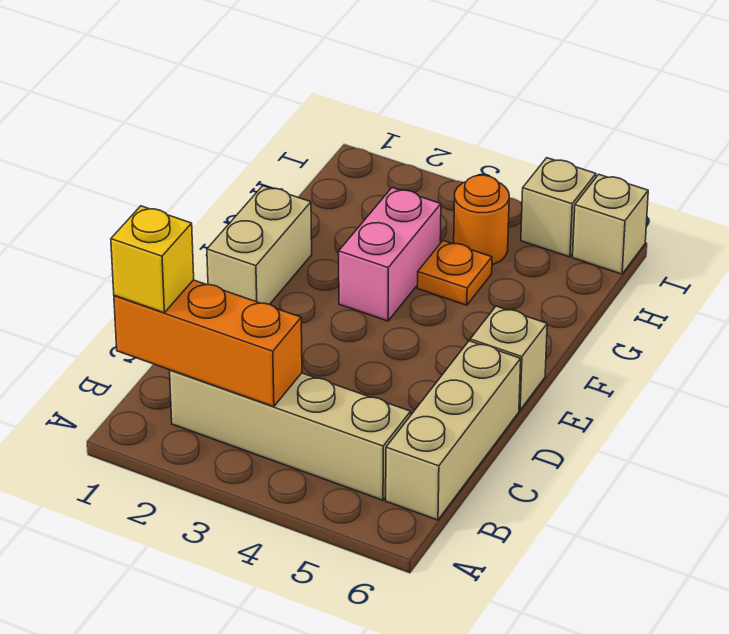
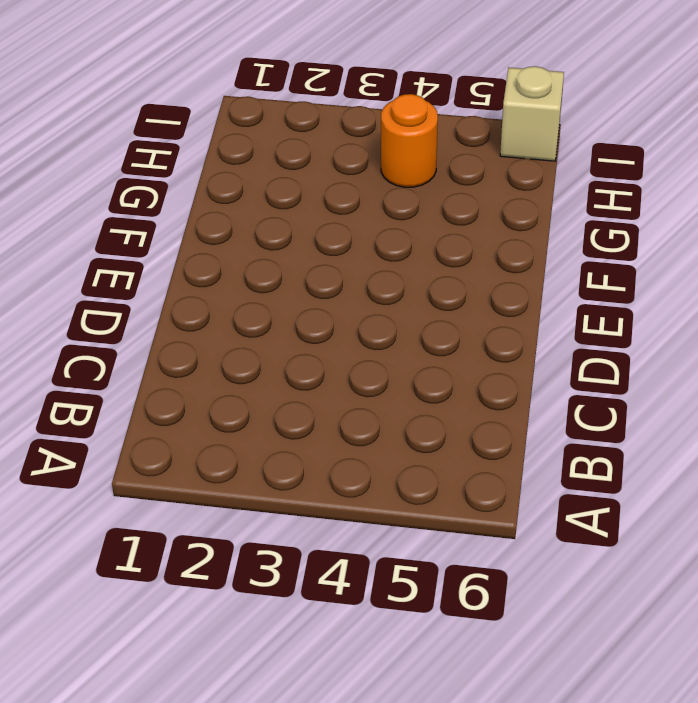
none -> tan 1x4 brick [170,370,411,500]
none -> tan 1x3 brick [386,341,521,520]

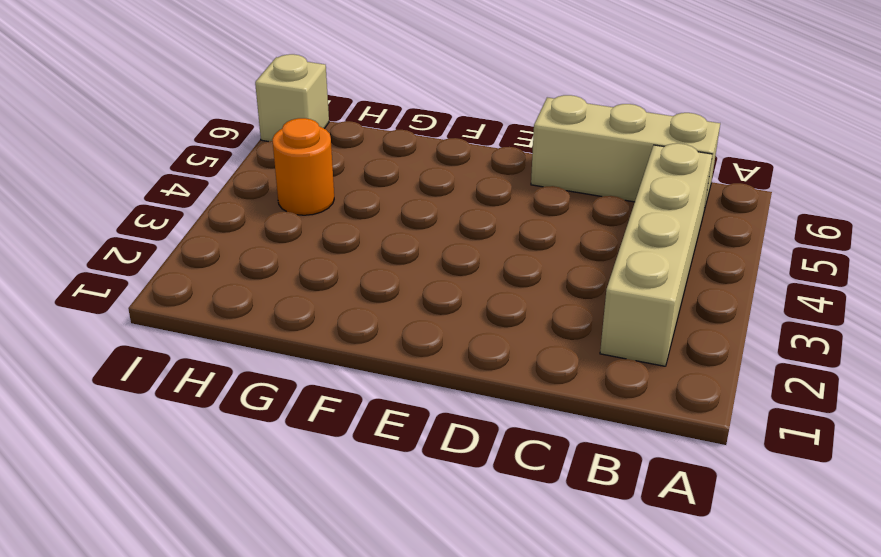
none -> tan 1x2 brick [207,186,312,304]
none -> tan 1x1 brick [470,306,547,410]

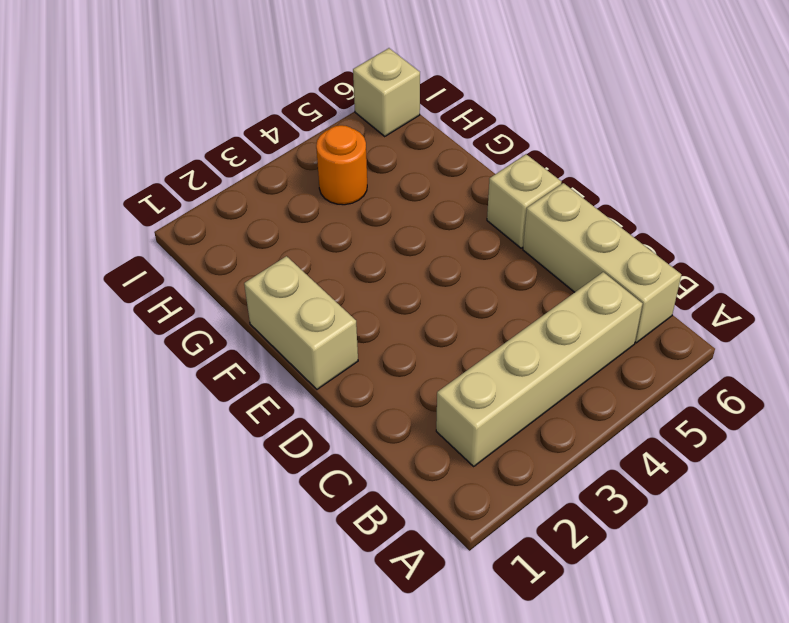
none -> pink 1x2 brick [339,188,441,321]
none -> orange 1x1 plate [418,241,492,305]

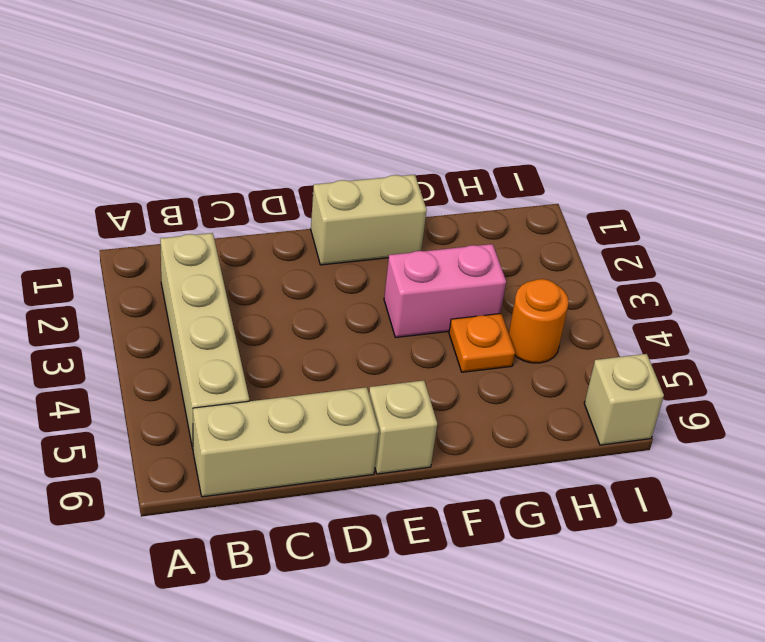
none -> tan 1x1 brick [521,158,596,257]
none -> orange 1x3 brick [114,280,302,407]

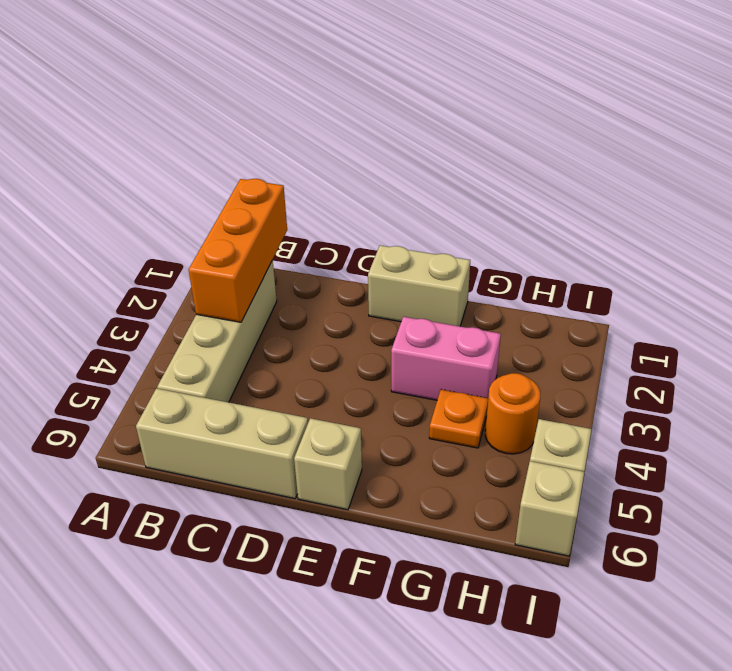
none -> yellow 1x1 brick [111,206,194,313]

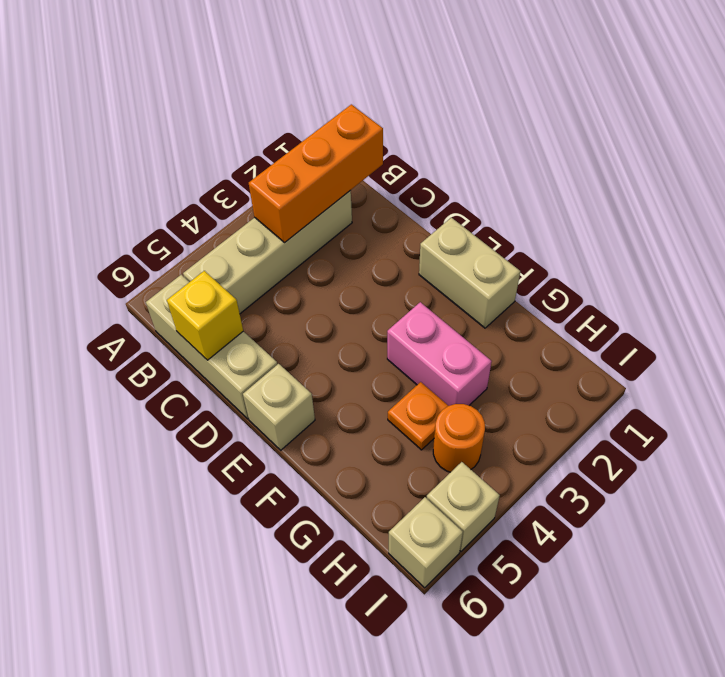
yellow 1x1 brick [167,271,243,360] -> yellow 1x1 brick moved to [111,206,194,313]

